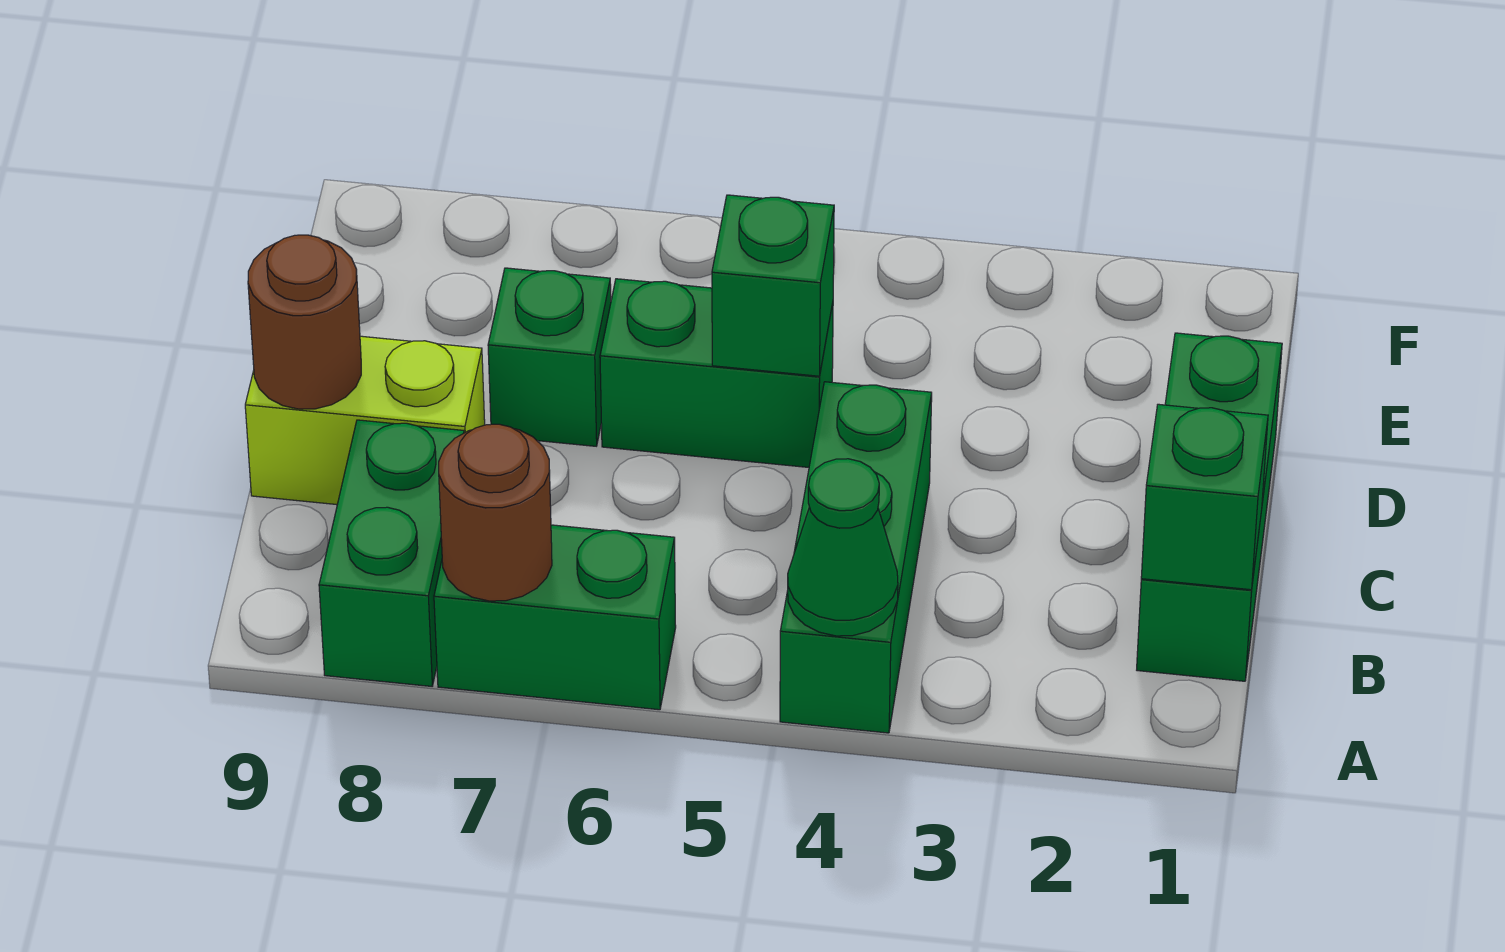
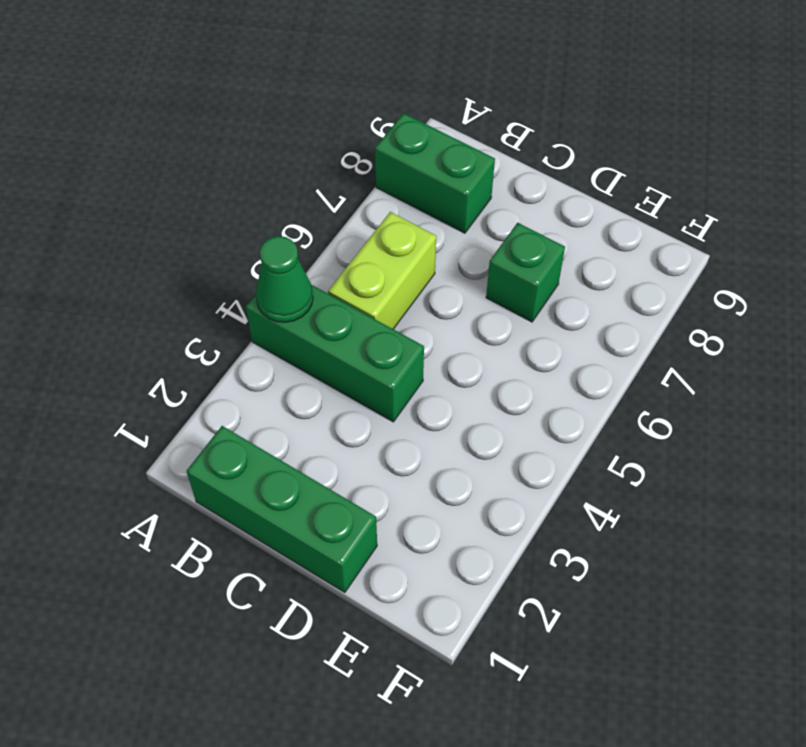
lime 1x2 brick [328,212,436,329] -> lime 1x2 brick moved to [245,336,485,505]
none -> green 1x2 brick [434,525,676,710]
none -> green 1x2 brick [600,279,833,467]
none -> brown 1x1 round brick [439,424,552,601]

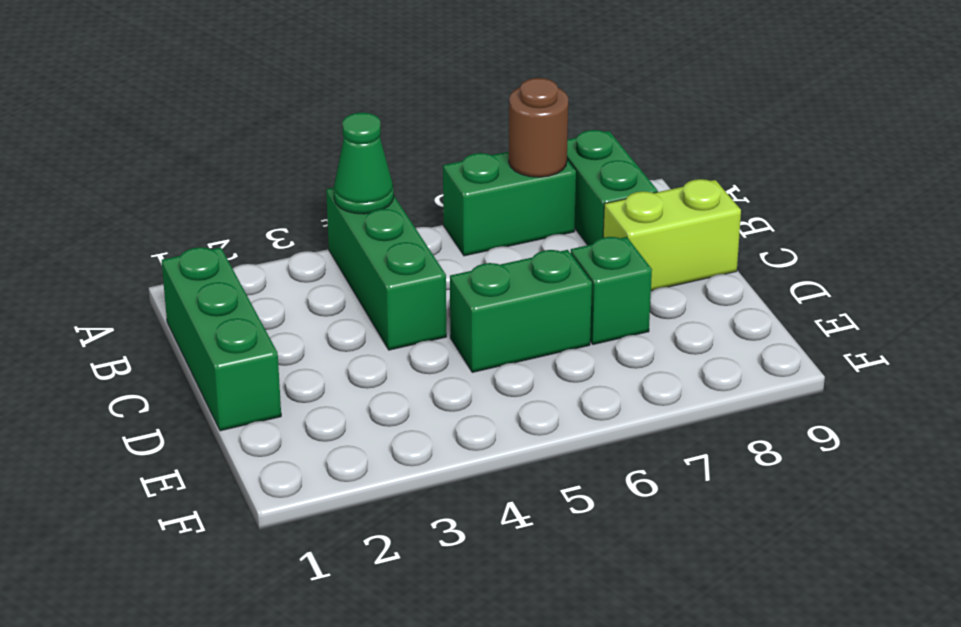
none -> green 1x1 brick [1141,404,1268,590]
none -> brown 1x1 round brick [248,235,361,409]
none -> green 1x1 brick [712,195,834,376]

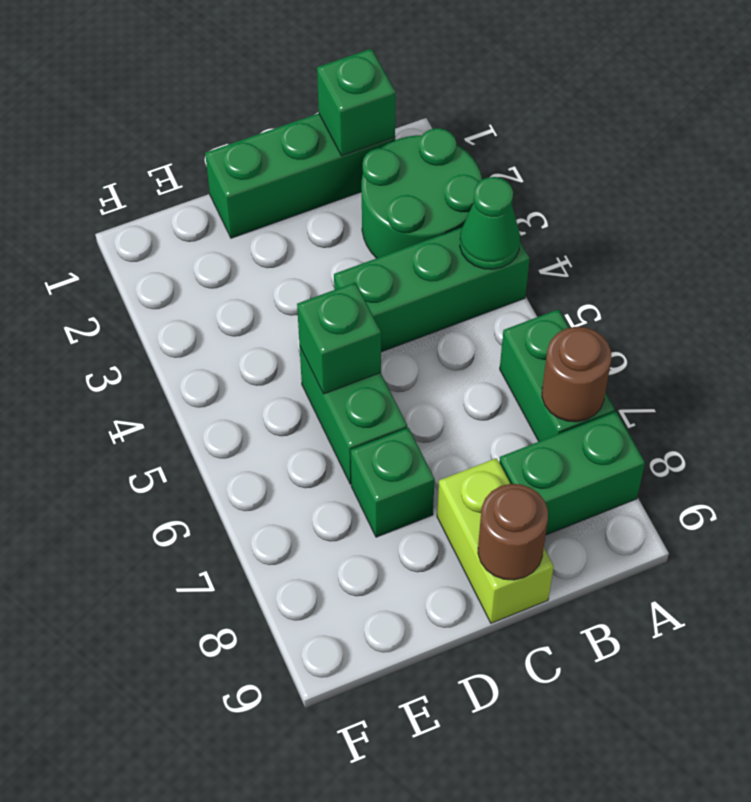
green 2x2 round brick [362,128,482,258] -> none

